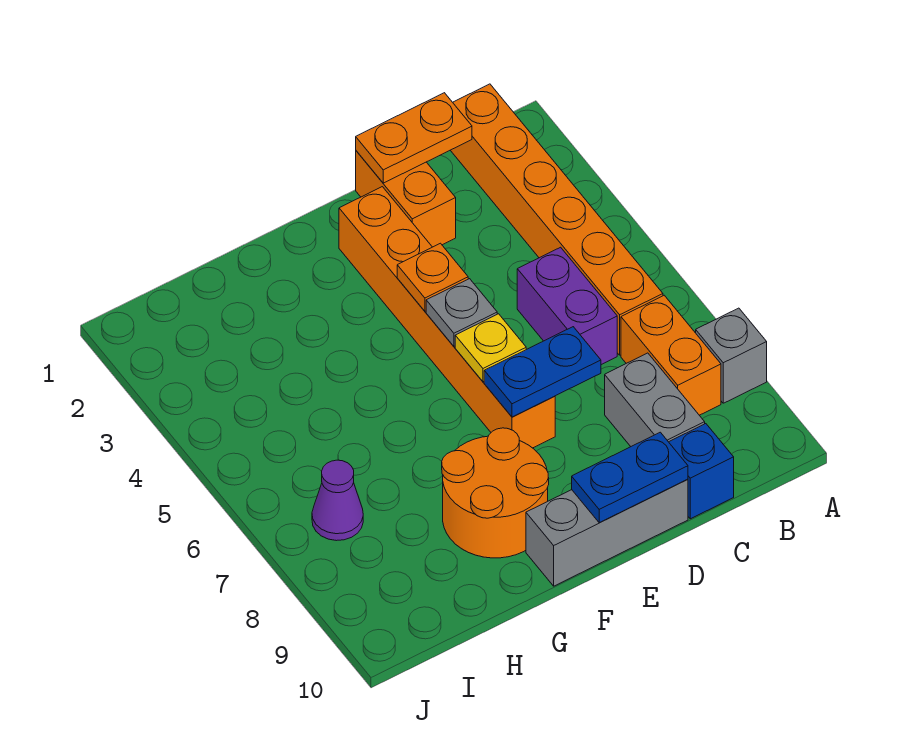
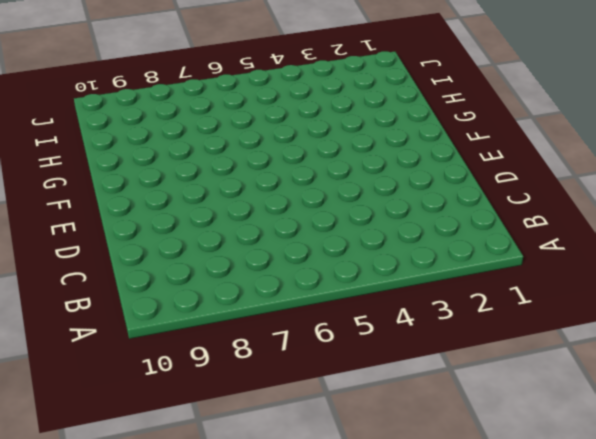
none -> grey 1x1 brick [696,308,767,403]
none -> orange 1x6 brick [450,84,663,355]
none -> orange 1x2 brick [621,295,721,415]

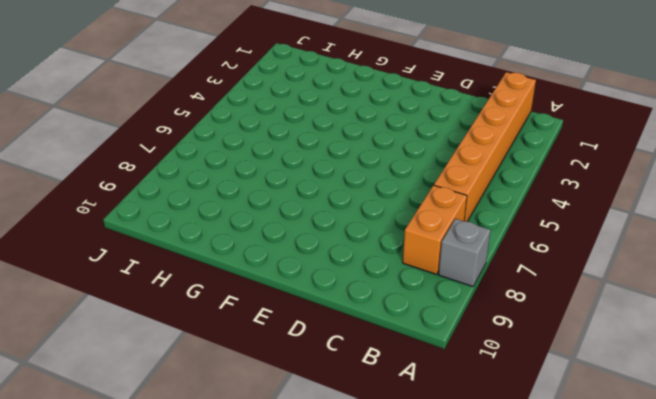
none -> purple 1x2 brick [517,247,617,365]
none -> grey 1x2 brick [605,353,705,447]
none -> blue 1x1 brick [669,424,734,519]

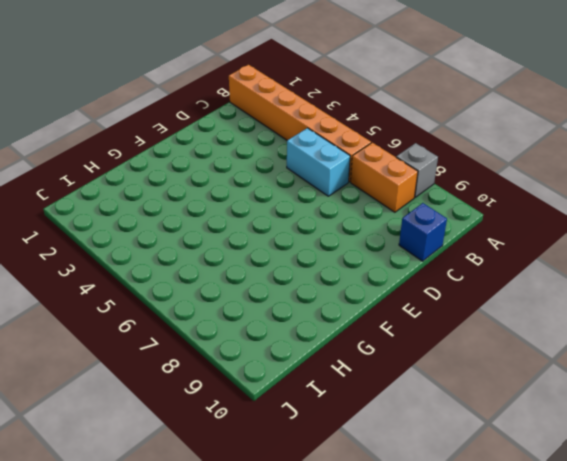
cyan 1x2 brick [287,128,350,196] -> purple 1x2 brick [517,247,617,365]
none -> grey 1x2 brick [605,353,705,447]
none -> orange 1x2 brick [356,151,456,247]
none -> grey 1x3 brick [526,479,688,586]

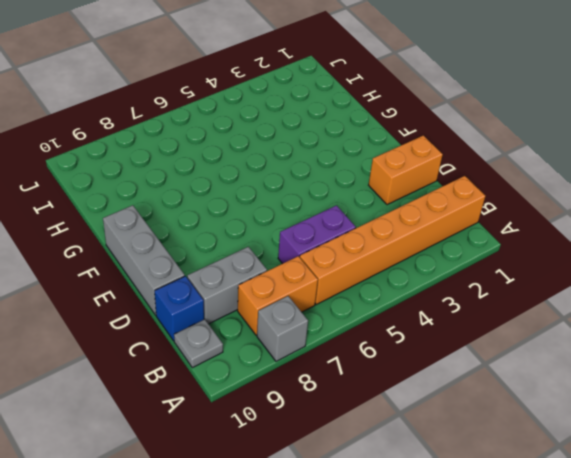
grey 1x1 plate [174,319,223,368] -> grey 1x1 plate moved to [426,279,497,346]
none -> orange 1x6 brick [339,187,555,448]
none -> orange 2x2 round brick [442,428,549,558]
none -> purple 1x1 cone [312,460,363,541]

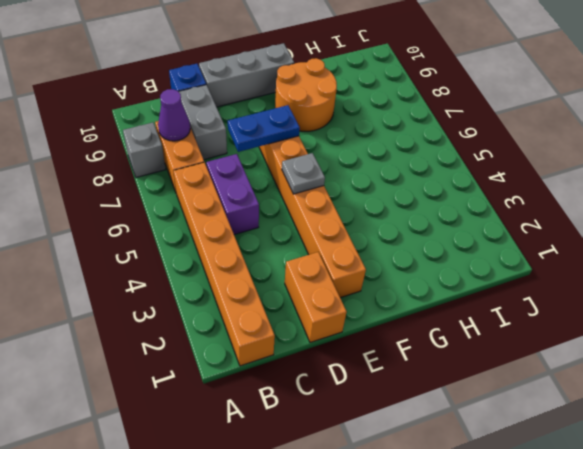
purple 1x1 cone [158,89,190,141] -> purple 1x1 cone moved to [312,460,363,541]
none -> orange 1x2 plate [356,93,472,183]
none -> blue 1x2 plate [572,432,688,523]
none -> orange 1x1 plate [397,243,468,311]

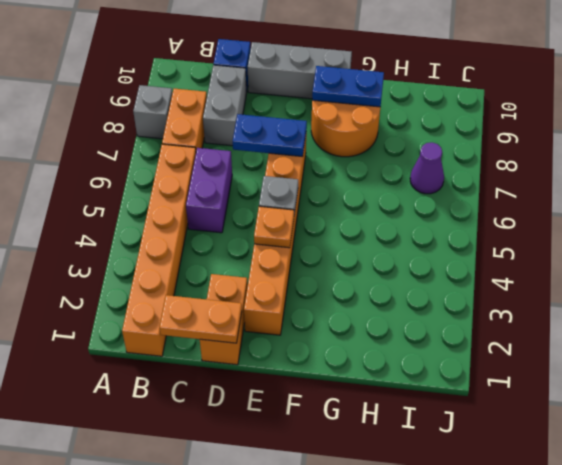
blue 1x2 plate [312,66,384,107] -> blue 1x2 plate moved to [572,432,688,523]
none -> yellow 1x1 plate [455,314,526,382]

